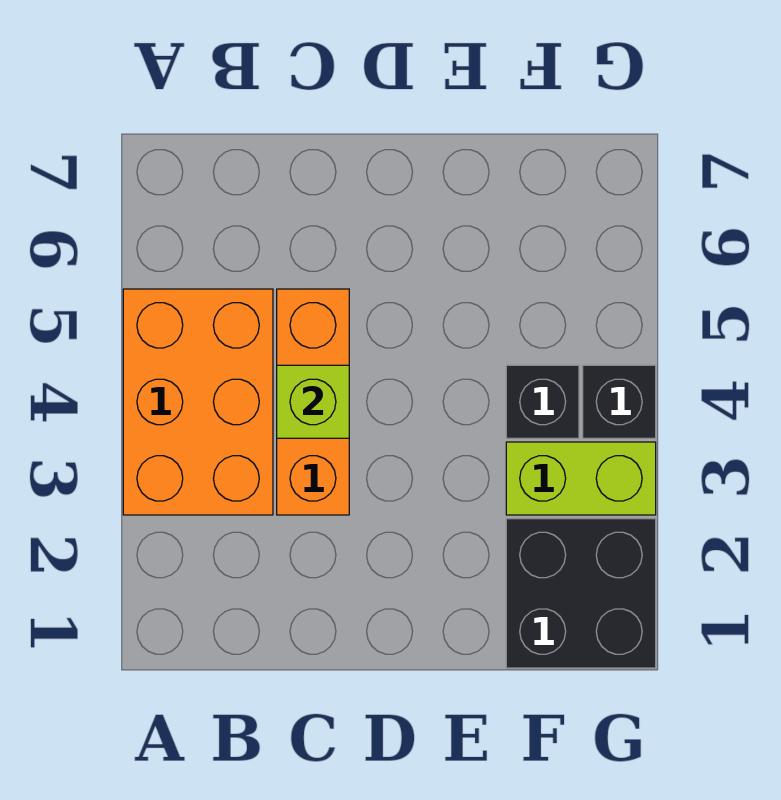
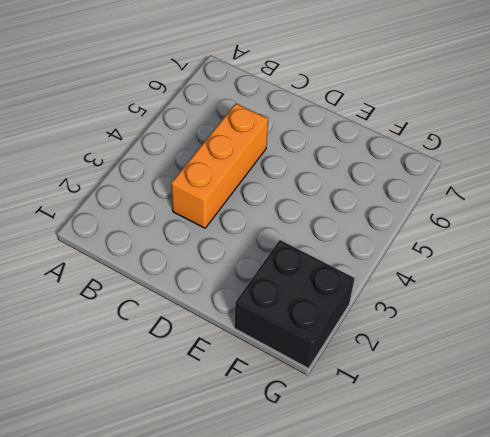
none -> orange 2x3 brick [123,289,273,515]
none -> lime 1x2 brick [506,442,656,515]

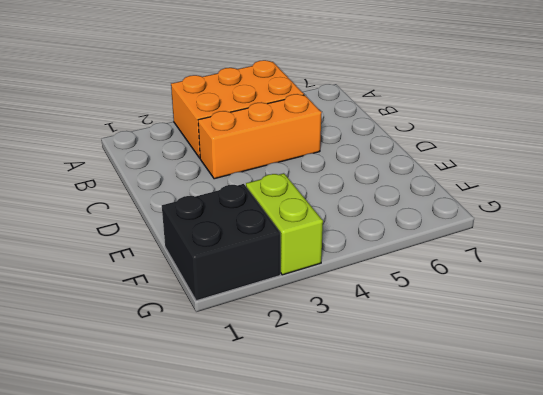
none -> black 1x1 brick [506,365,579,438]
none -> black 1x1 brick [583,365,656,438]

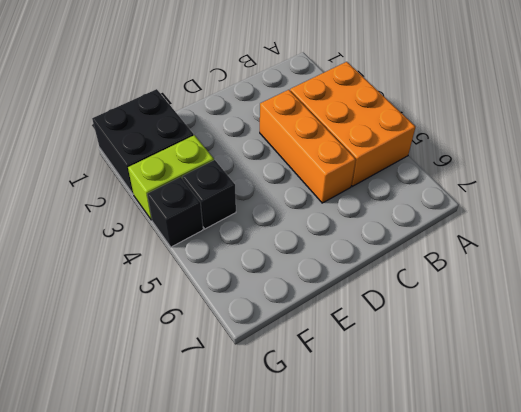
none -> lime 1x1 brick [277,365,349,438]

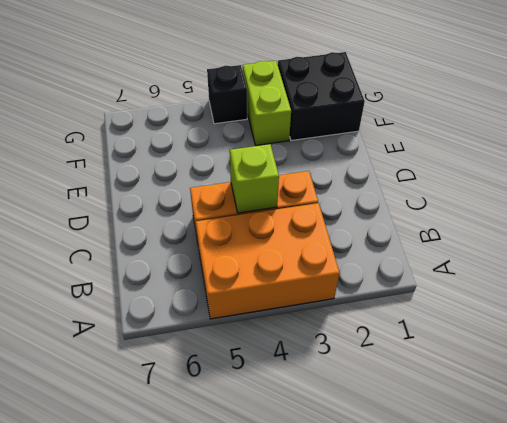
none -> black 1x1 brick [506,365,579,438]

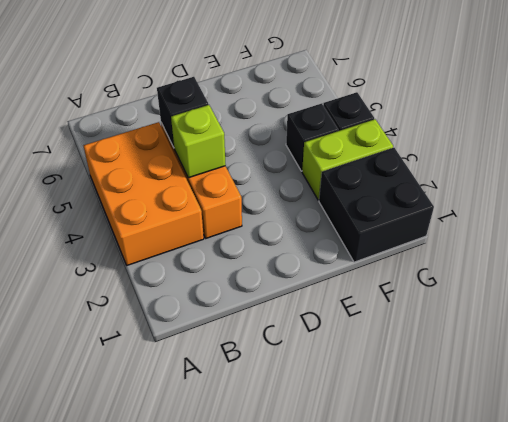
black 1x1 brick [157,77,209,147] -> none

